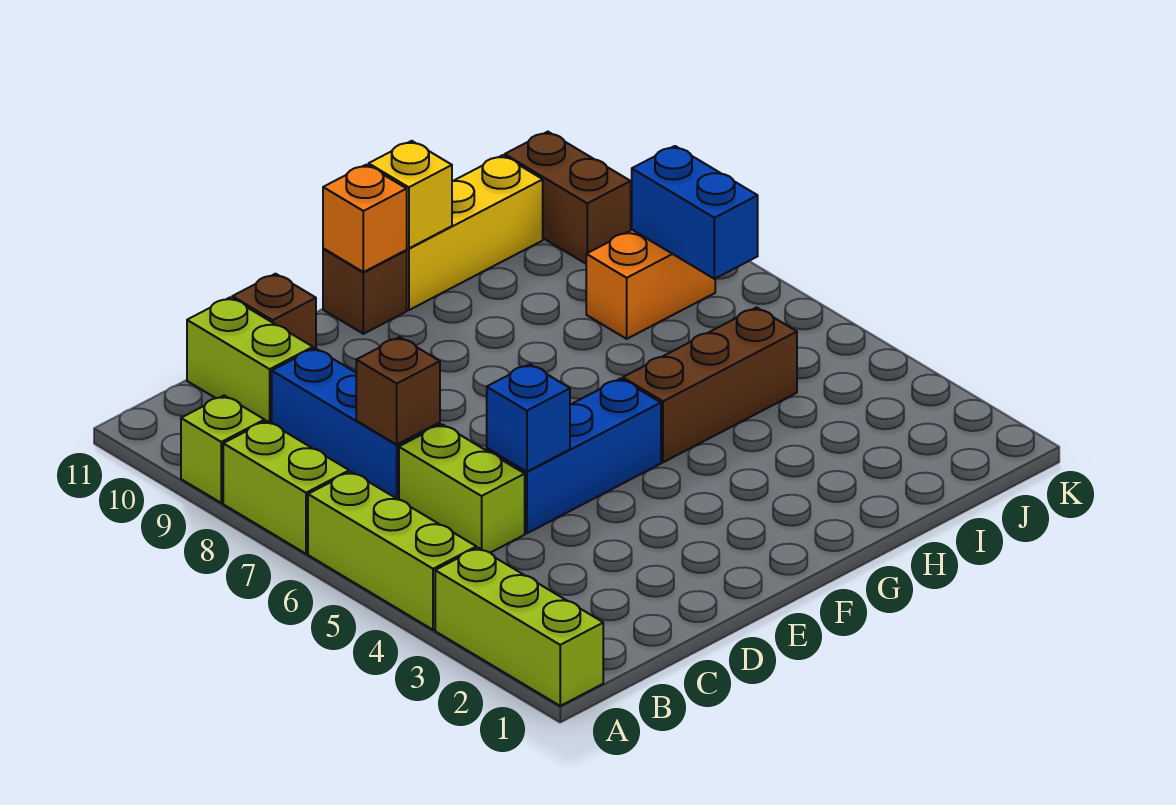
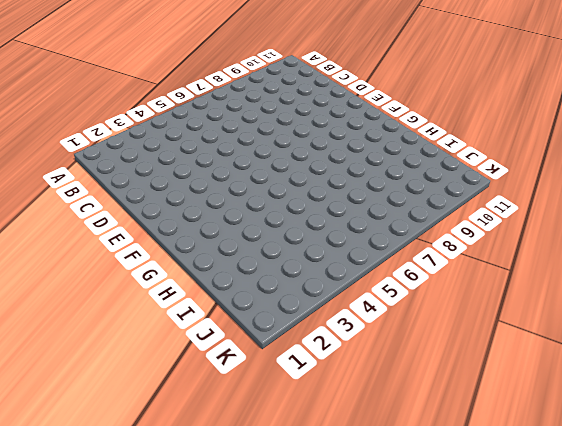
none -> lime 1x3 brick [435,548,603,706]
none -> lime 1x3 brick [308,472,476,630]
none -> lime 1x2 brick [223,421,349,554]

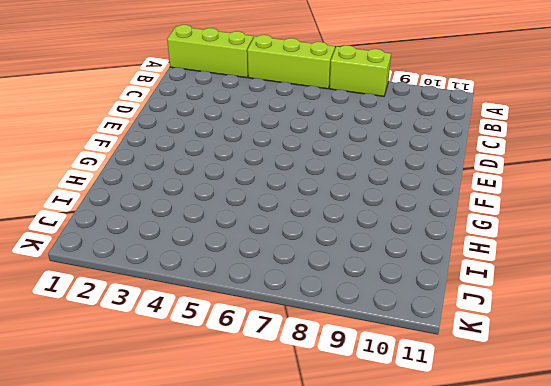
none -> lime 1x1 brick [181,396,265,503]
none -> lime 1x2 brick [399,424,525,553]
none -> blue 1x3 brick [272,348,440,500]

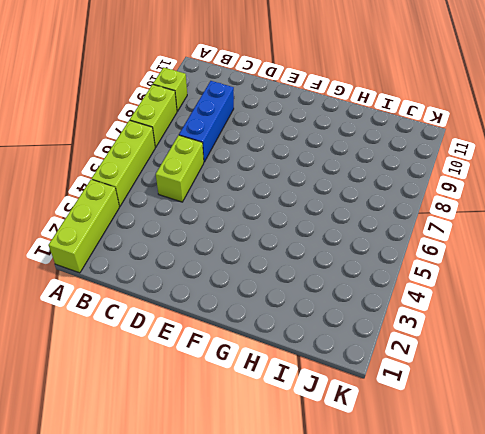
none -> lime 1x2 brick [187,297,313,423]
none -> blue 1x3 brick [487,379,661,533]
none -> brown 1x1 brick [232,274,316,349]

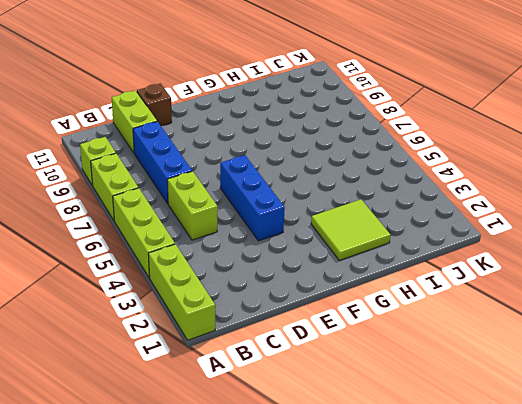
blue 1x3 brick [220,155,285,241] -> blue 1x3 brick turned to [487,379,661,533]
lime 2x2 tile [311,199,391,260] -> none
none -> brown 1x1 brick [323,249,407,334]
none -> brown 1x3 brick [623,307,797,462]
none -> yellow 1x3 brick [406,155,543,310]

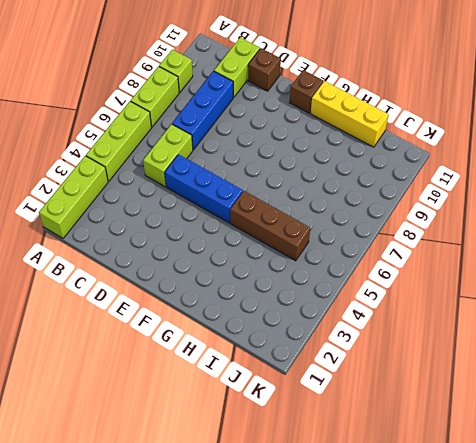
none -> orange 1x2 brick [586,230,715,339]
none -> brown 1x2 brick [505,132,631,264]
none -> brown 1x1 brick [356,337,440,444]

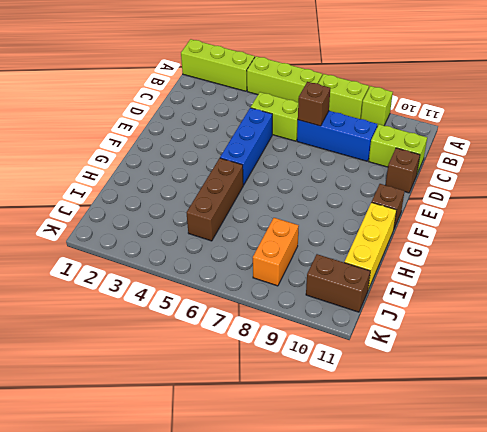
none -> blue 1x1 brick [487,364,570,472]
none -> orange 1x1 brick [323,165,407,272]
none -> yellow 1x1 brick [369,141,452,248]

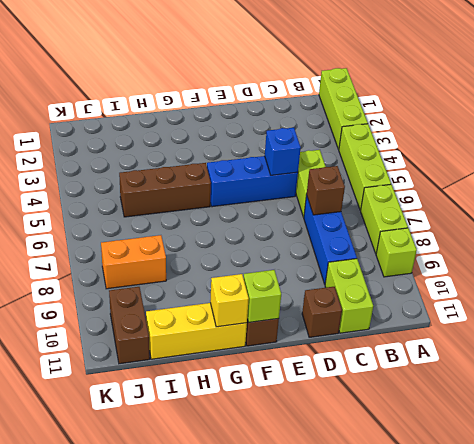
lime 1x1 brick [244,270,281,323] -> orange 1x1 brick [323,165,407,272]
none -> blue 1x2 brick [632,146,758,279]

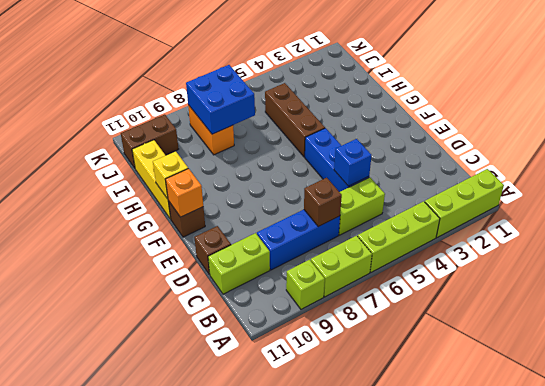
blue 2x2 brick [186,65,255,134] -> blue 1x2 brick [632,146,758,279]

